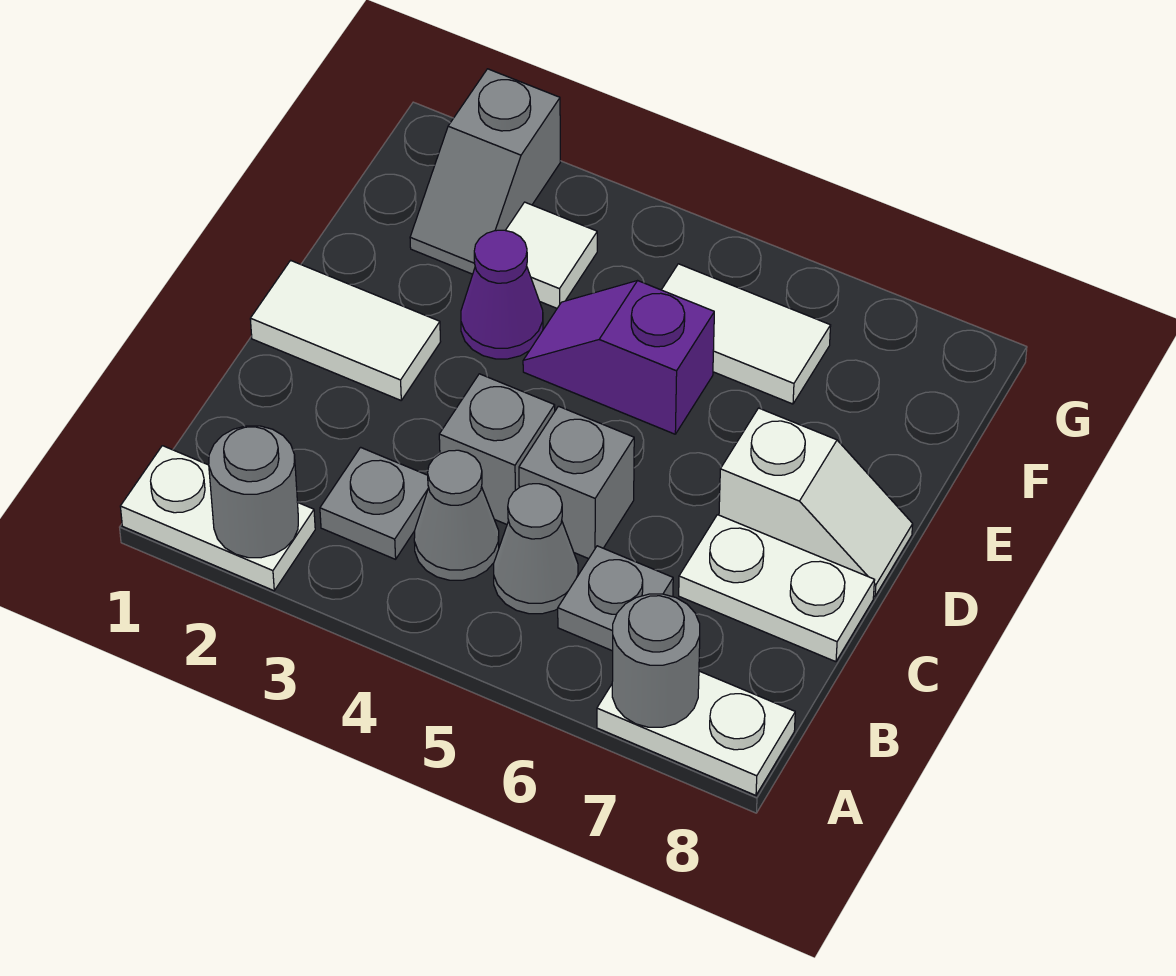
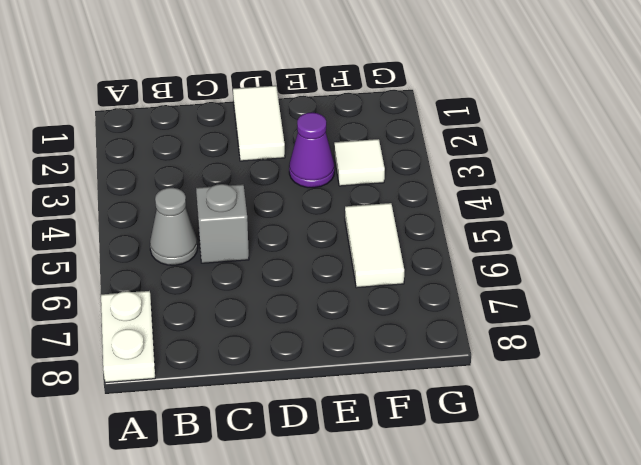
none -> white 1x2 plate [120,446,315,591]
none -> grey 1x1 plate [320,447,429,559]
none -> grey 1x1 cone [414,450,499,580]

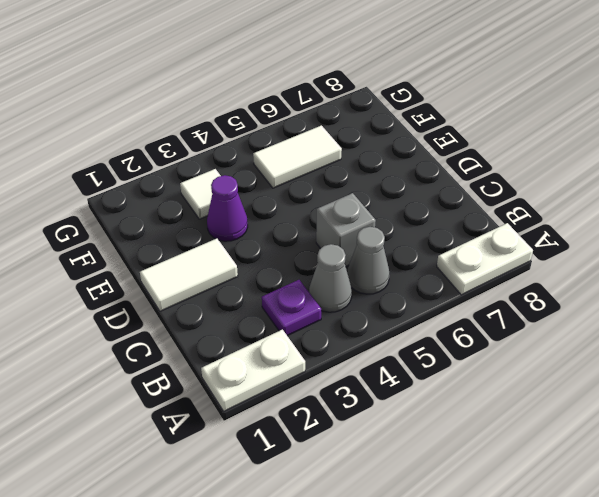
purple 1x1 plate [262,280,321,336] -> grey 1x1 plate [320,447,429,559]
none -> grey 1x1 plate [558,546,673,651]
none -> grey 1x1 brick [439,374,555,524]
none -> white 1x2 plate [679,515,875,662]

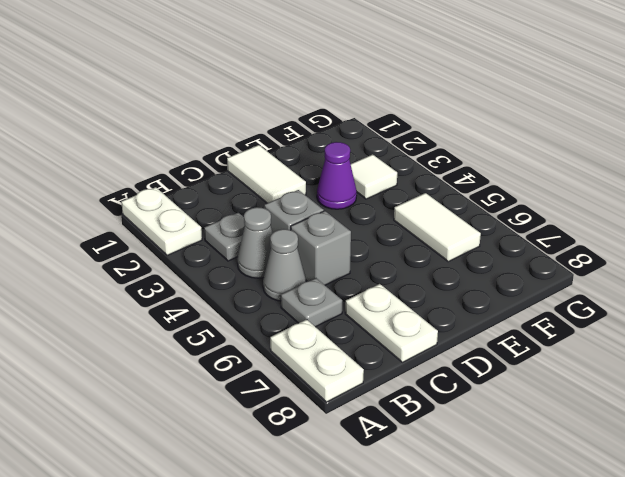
none -> white 1x2 slope [719,408,913,596]
none -> purple 1x2 slope [523,281,714,434]
none -> grey 1x2 slope [410,69,560,274]

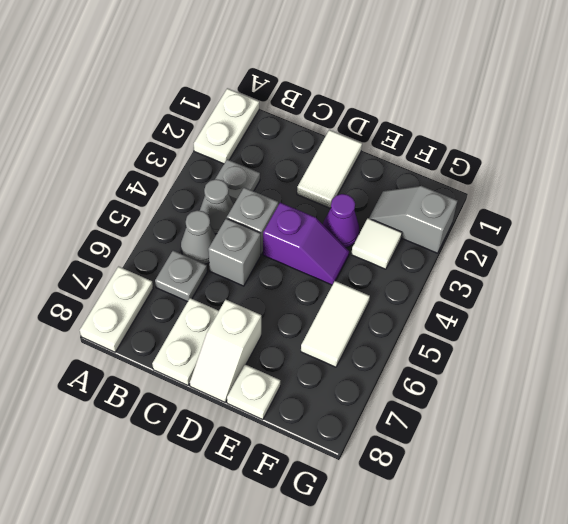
purple 1x2 slope [263,202,349,285] -> purple 1x2 slope turned to [523,281,714,434]
white 1x1 plate [227,364,280,420] -> none
none -> grey 1x1 round brick [209,426,298,558]
none -> grey 1x1 round brick [612,594,700,727]

